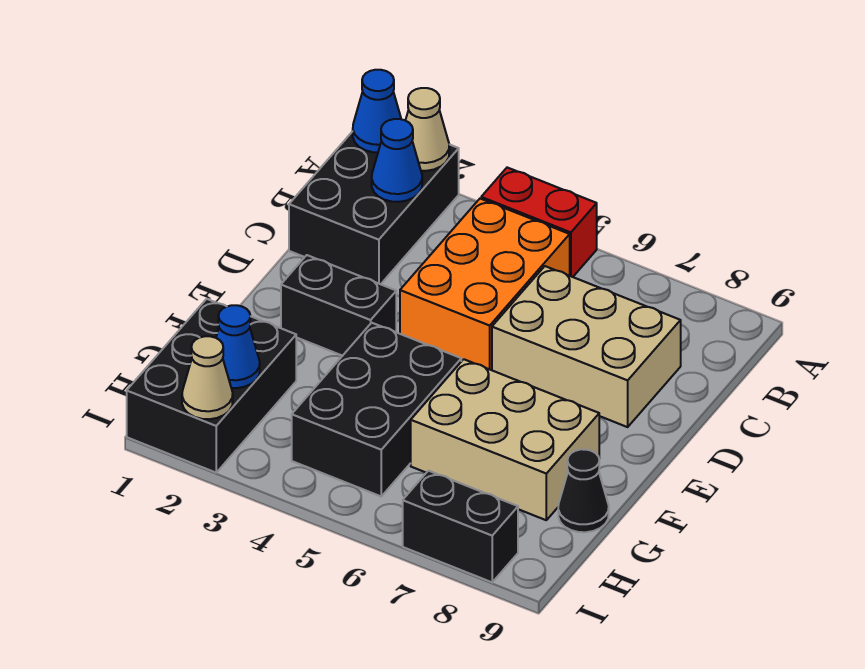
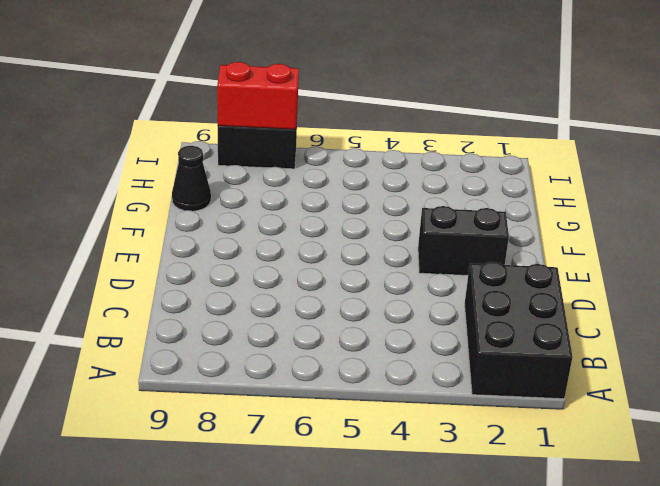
red 1x2 brick [217,62,299,129] -> red 1x2 brick moved to [481,168,597,277]
none -> orange 2x3 brick [400,199,570,370]
none -> tan 2x3 brick [492,266,681,427]
none -> black 2x3 brick [292,323,461,496]

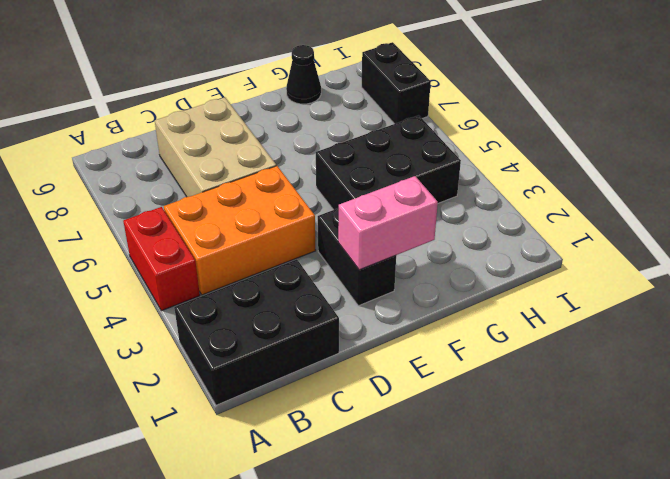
pink 1x2 brick [338,176,438,270] -> none
none -> tan 2x3 brick [411,359,599,520]
none -> black 2x3 brick [127,299,296,473]
none -> blue 1x1 cone [353,70,401,152]

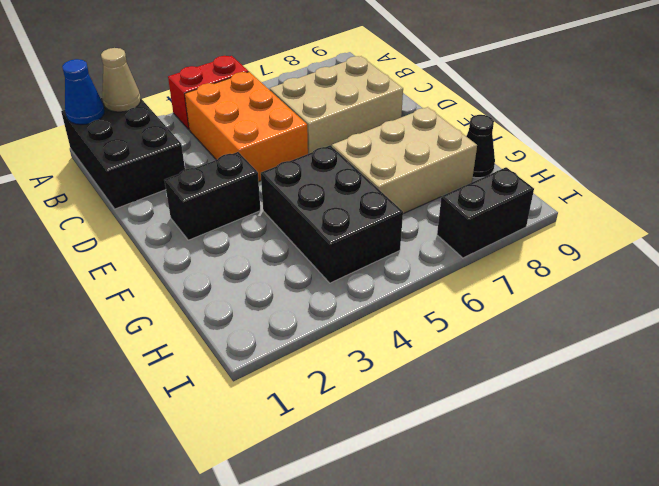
none -> black 2x3 brick [127,299,296,473]
none -> blue 1x1 cone [372,119,422,202]
none -> blue 1x1 cone [216,305,260,388]

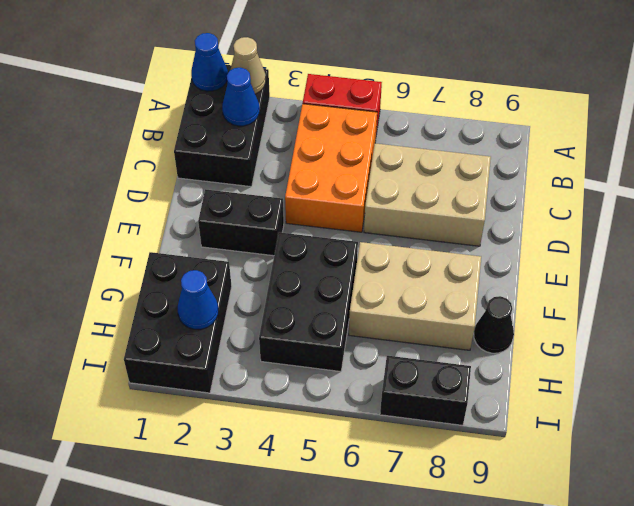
none -> tan 1x1 cone [182,336,233,419]

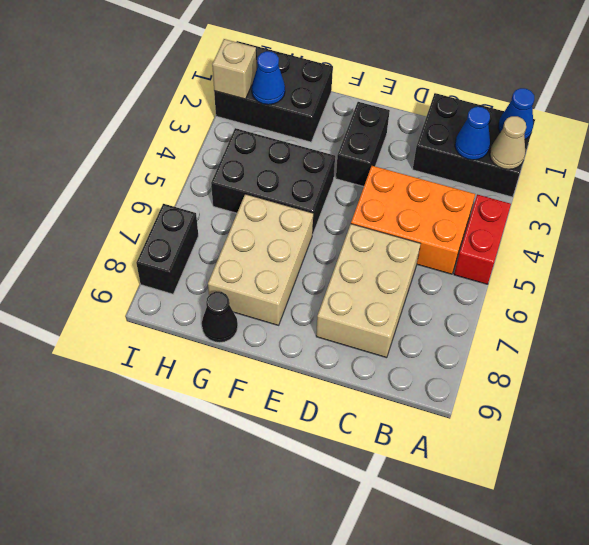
tan 1x1 brick [212,39,256,99] -> tan 1x1 cone [182,336,233,419]

